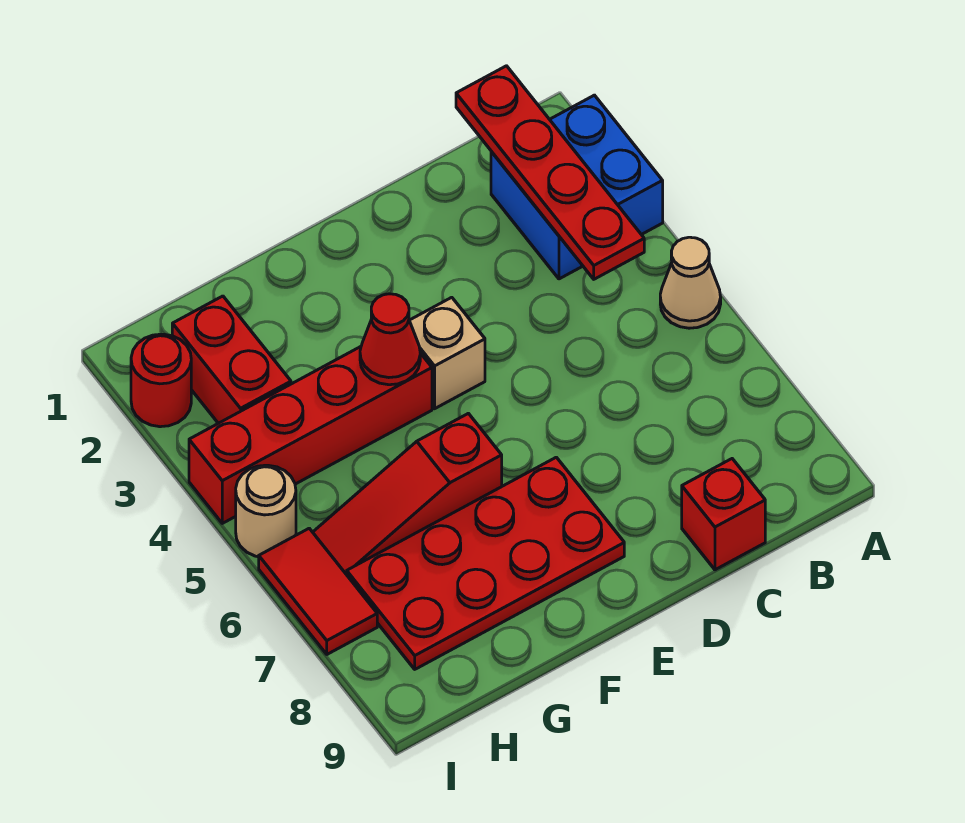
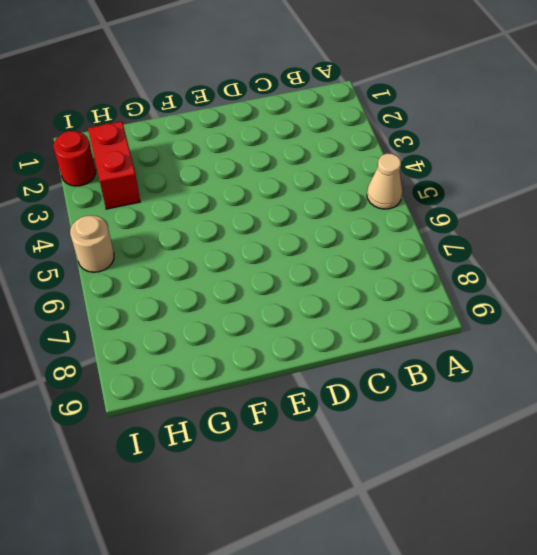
none -> blue 2x2 brick [491,95,663,279]
none -> red 1x1 brick [682,459,765,570]
none -> tan 1x1 brick [409,297,485,409]

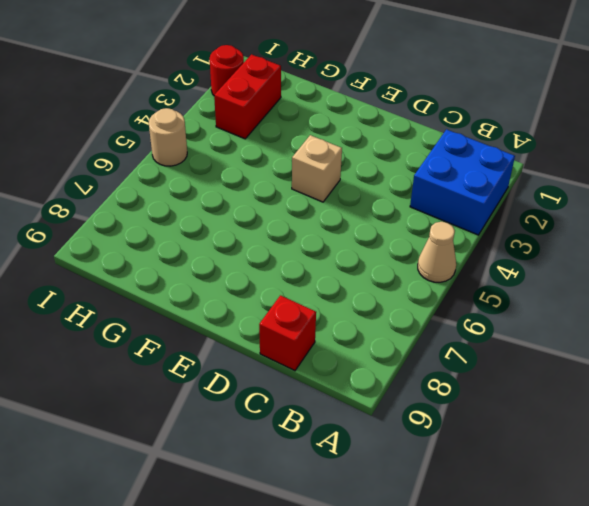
none -> red 2x4 plate [347,457,624,669]
none -> red 1x4 brick [189,347,432,523]
none -> red 1x3 slope [313,413,502,575]

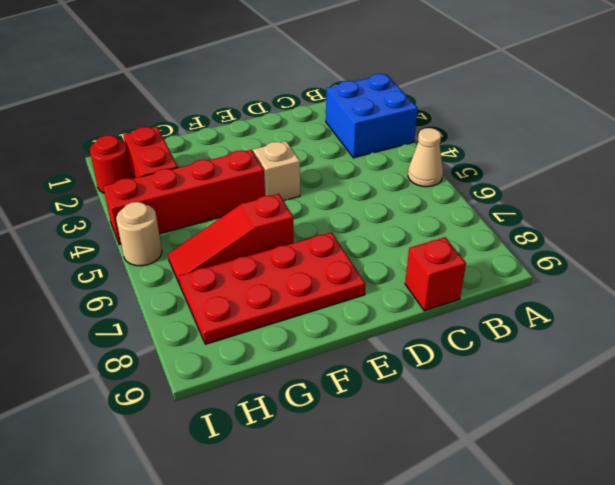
none -> red 1x2 tile [259,528,377,654]
none -> red 1x4 plate [456,66,644,279]
none -> red 1x1 cone [360,294,420,385]

